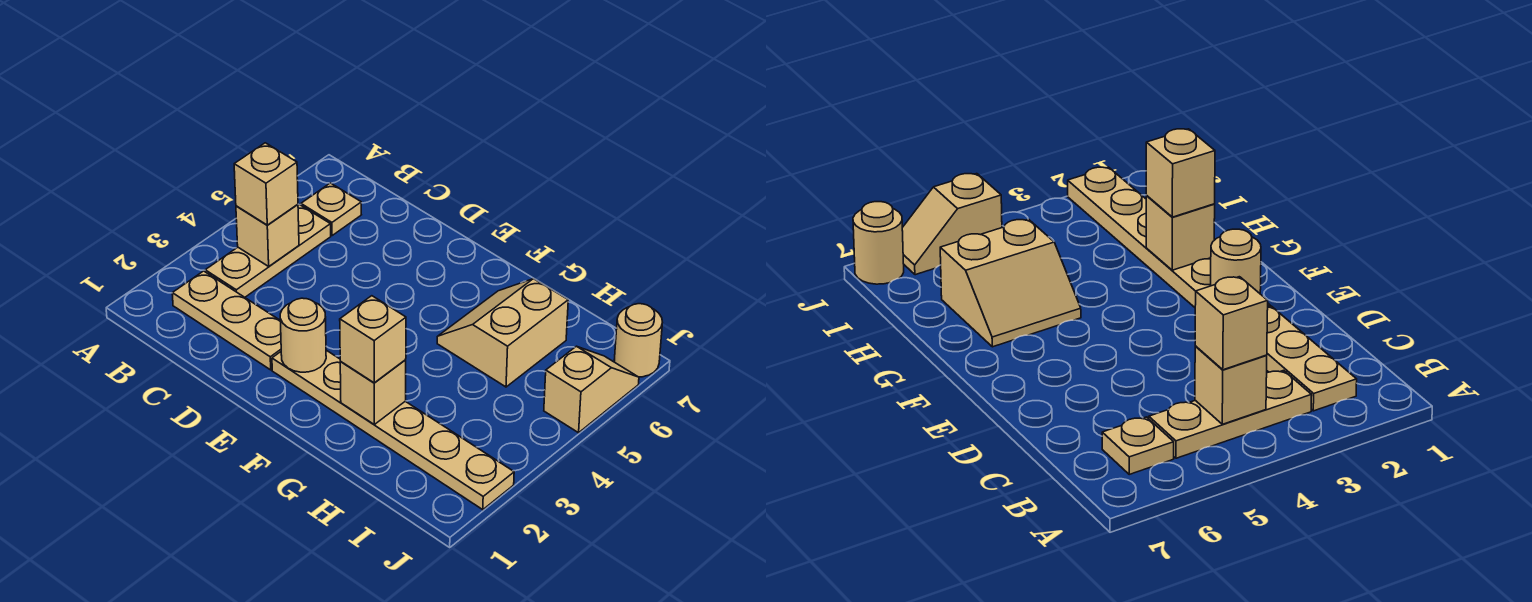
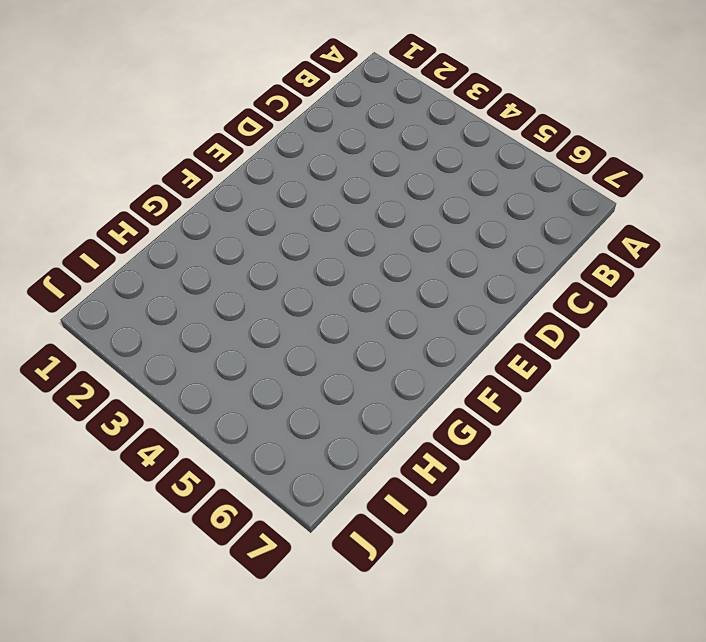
none -> tan 1x3 plate [172,271,281,370]
none -> tan 1x3 plate [205,205,331,297]
none -> tan 1x1 plate [301,183,361,236]

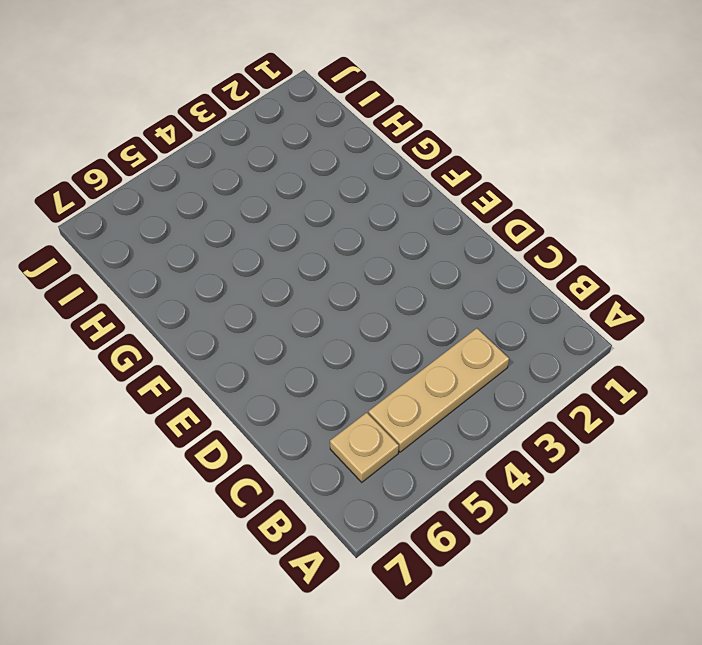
none -> tan 1x3 plate [172,271,281,370]
none -> tan 1x6 plate [272,350,514,510]
none -> tan 2x2 slope [437,279,568,387]

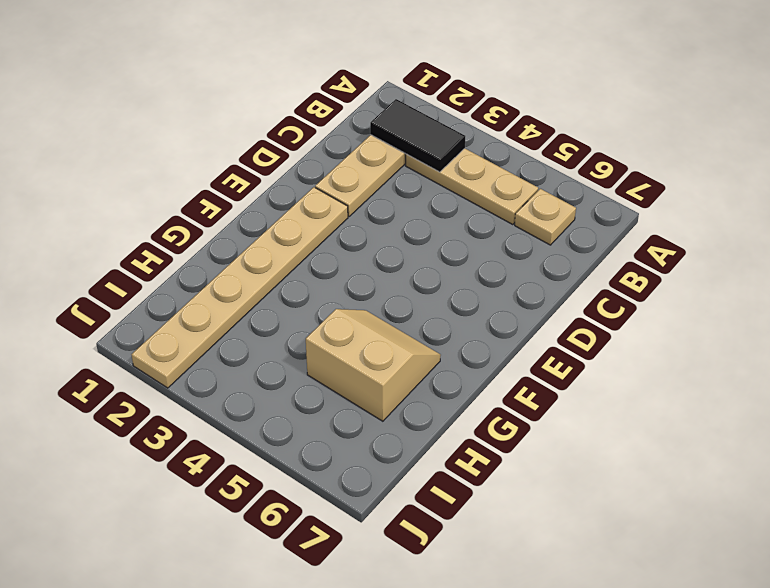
black 1x2 tile [370,99,465,172] -> none
none -> tan 1x2 slope [544,346,639,433]
none -> tan 1x1 round brick [614,304,663,377]
none -> tan 1x1 brick [236,204,299,266]

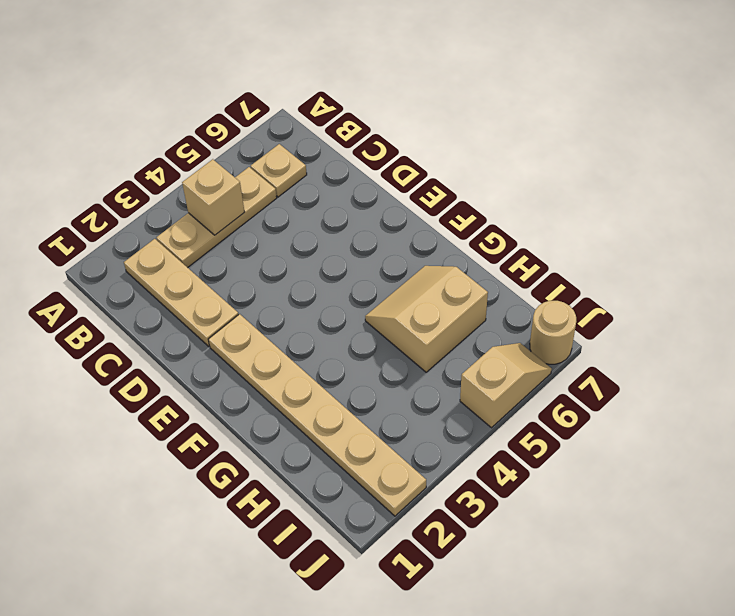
none -> tan 1x1 round brick [280,298,326,372]
none -> tan 1x1 brick [340,360,406,424]
none -> tan 1x1 brick [234,143,298,225]

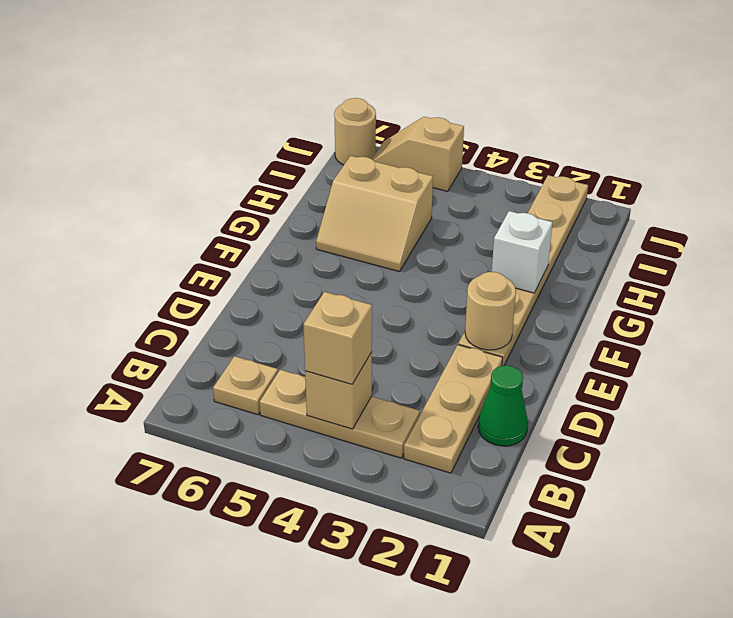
green 1x1 cone [478,365,528,446] -> none
white 1x1 brick [492,211,553,293] -> tan 1x1 brick [340,360,406,424]
none -> tan 1x1 brick [340,296,406,383]

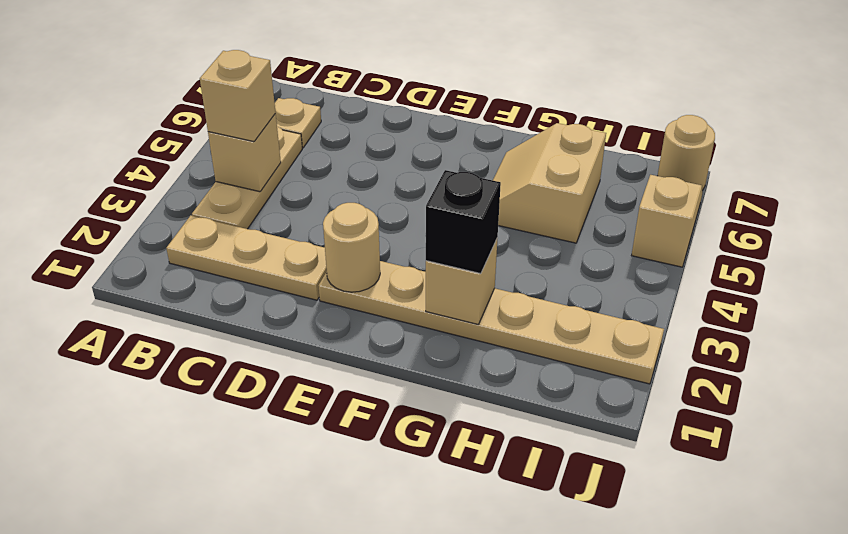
black 1x1 brick [426,170,501,274] -> tan 1x1 brick [340,296,406,383]

